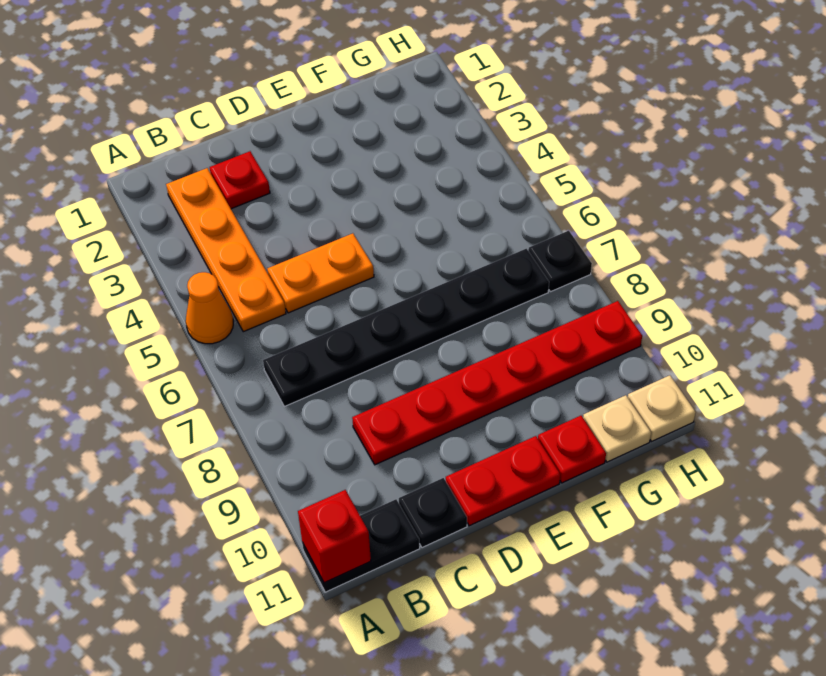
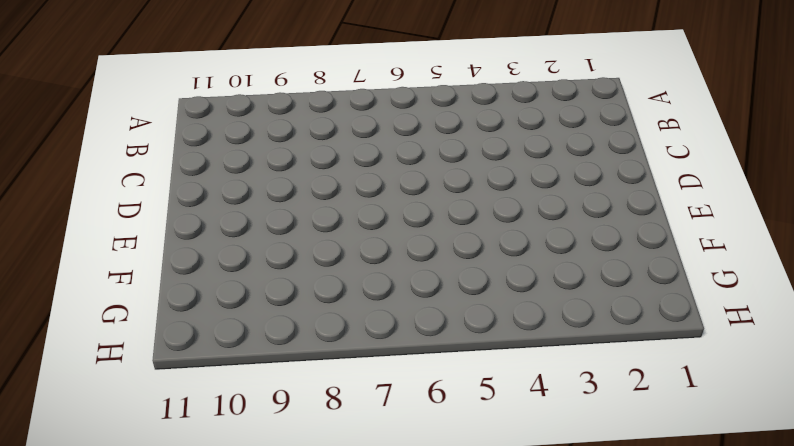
none -> orange 1x1 cone [186,272,233,344]
none -> black 1x2 plate [302,499,420,592]
none -> orange 1x4 plate [166,168,286,332]

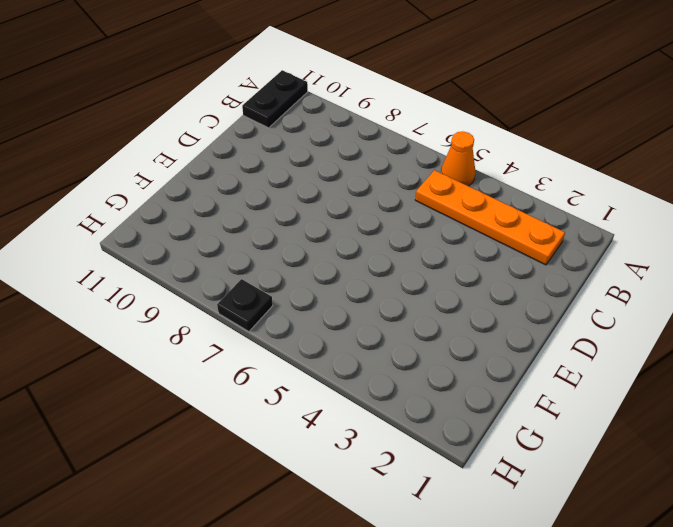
none -> black 1x6 plate [263,249,549,407]
none -> red 1x1 plate [210,151,270,209]
none -> orange 1x2 plate [267,233,374,313]

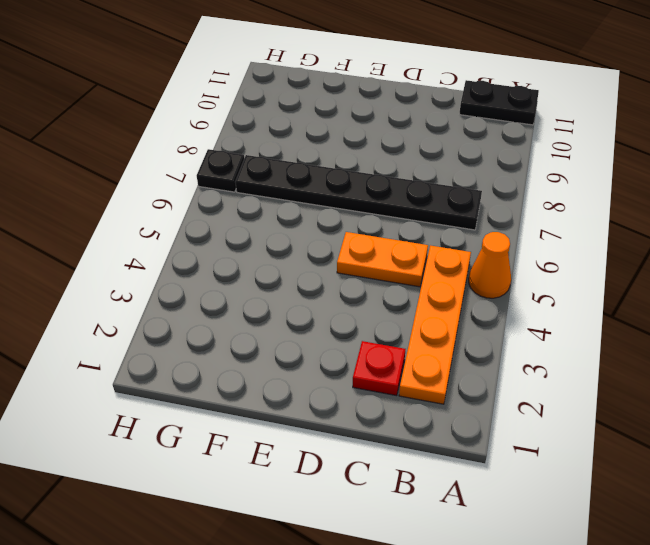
none -> red 1x6 plate [352,301,642,465]
none -> black 1x1 plate [399,478,467,548]
none -> red 1x2 plate [446,436,560,526]

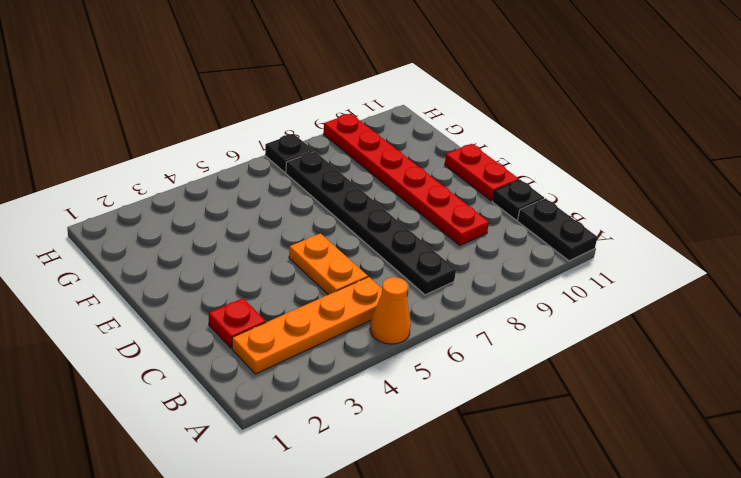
none -> red 1x1 plate [538,416,606,483]
none -> tan 1x1 plate [583,395,651,462]
none -> tan 1x1 plate [628,375,696,441]

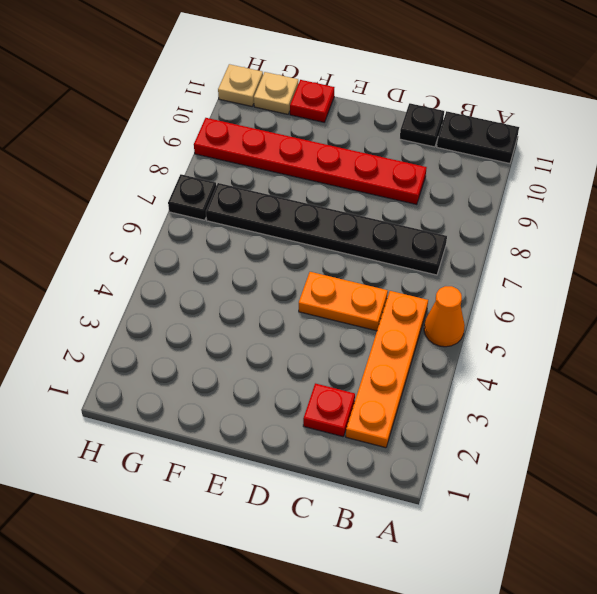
none -> red 1x2 plate [446,436,560,526]
none -> red 1x1 brick [298,490,371,583]

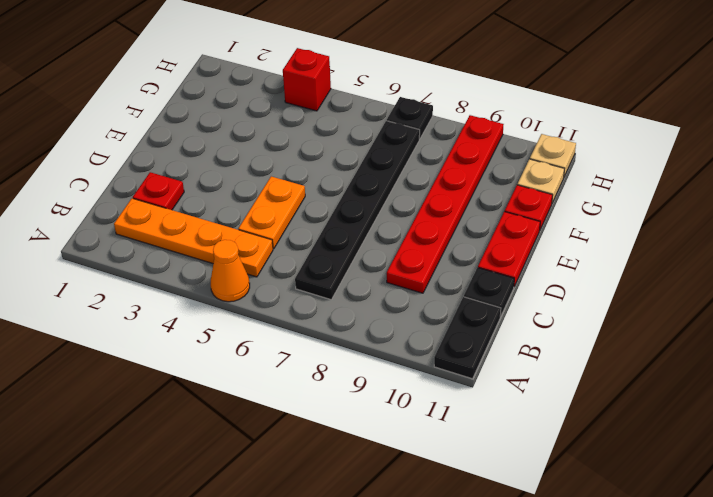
red 1x1 brick [283,48,331,111] -> red 1x1 brick moved to [298,490,371,583]

